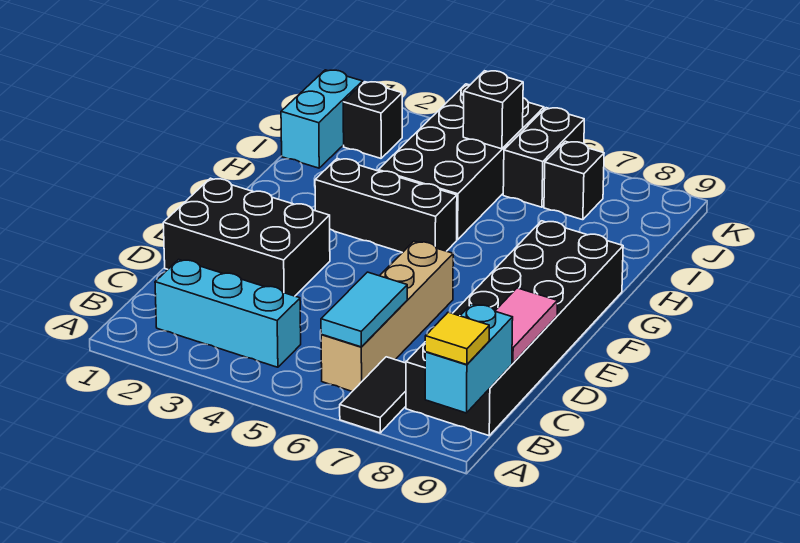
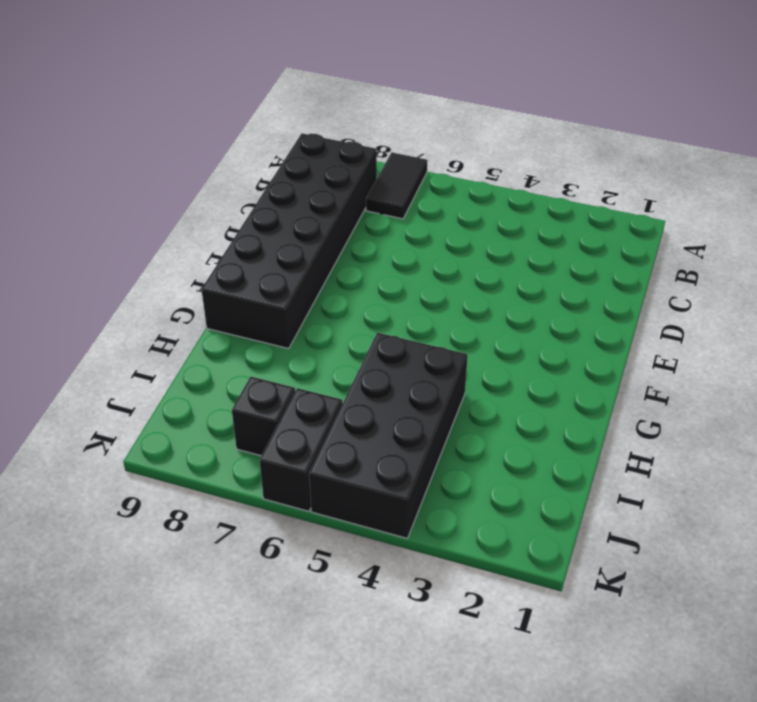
none -> cyan 1x3 brick [155,259,301,367]
none -> tan 1x4 brick [321,241,453,391]
none -> black 2x3 brick [163,178,330,296]

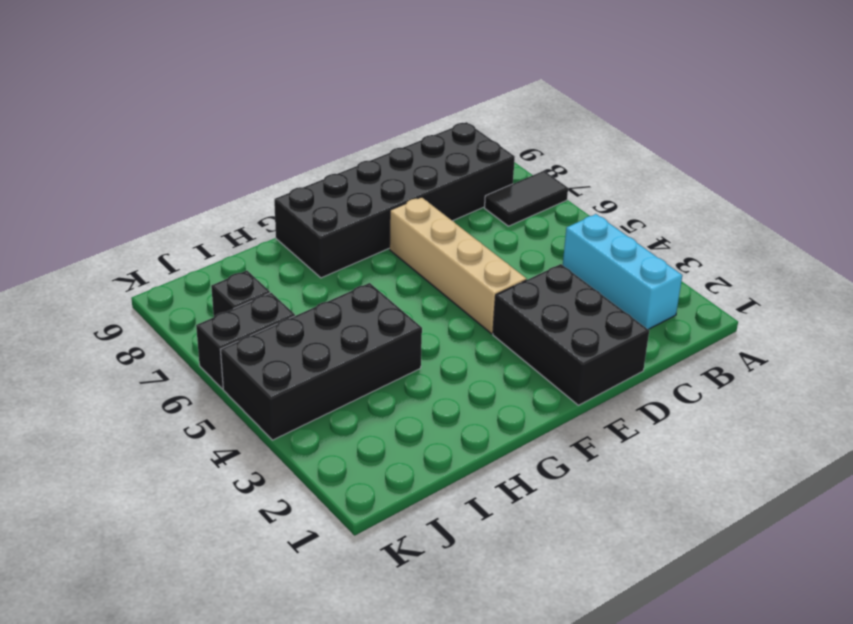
tan 1x4 brick [389,197,526,334] -> tan 1x4 brick turned to [321,241,453,391]
none -> black 1x3 brick [315,159,457,253]
none -> cyan 1x2 brick [281,70,363,168]
none -> black 1x1 brick [343,82,402,158]

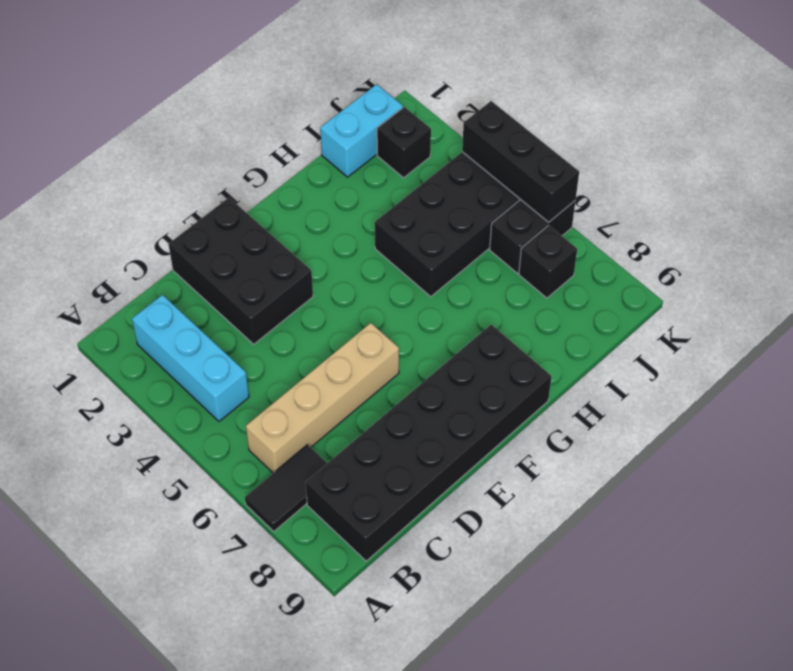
black 1x3 brick [462,101,579,222] -> black 1x3 brick moved to [315,159,457,253]
none -> cyan 1x2 brick [425,304,513,413]
none -> cyan 1x2 tile [321,272,407,347]
none -> pink 1x2 tile [495,288,558,363]

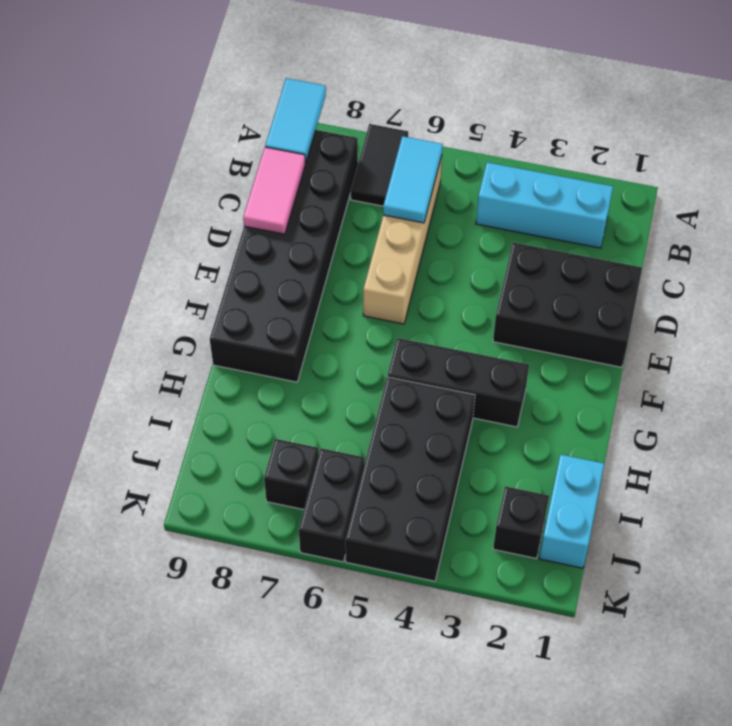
cyan 1x2 tile [265,78,326,163] -> cyan 1x2 brick [425,304,513,413]
none -> black 1x1 brick [463,71,523,149]
none -> yellow 1x1 tile [425,312,489,365]

